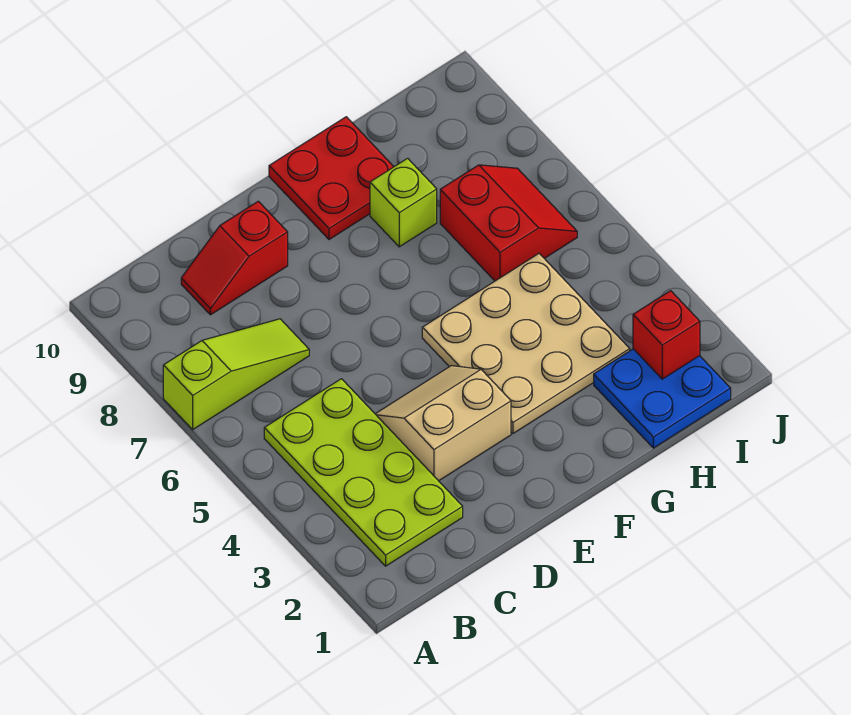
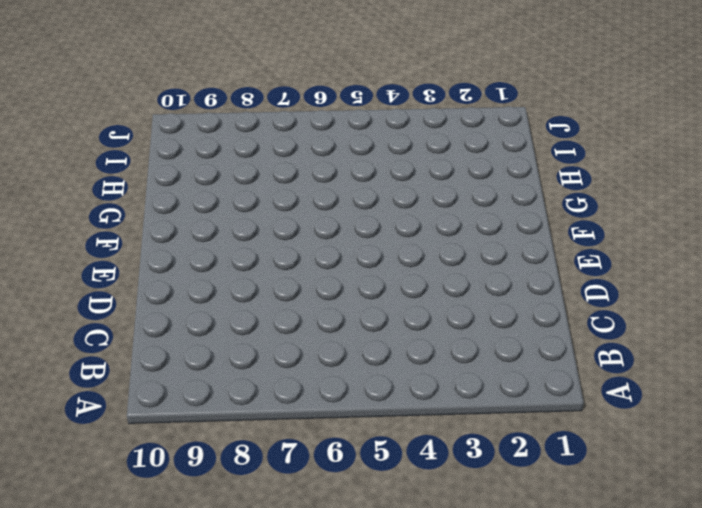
none -> lime 1x3 slope [163,319,309,429]
none -> lime 2x4 plate [264,379,463,566]

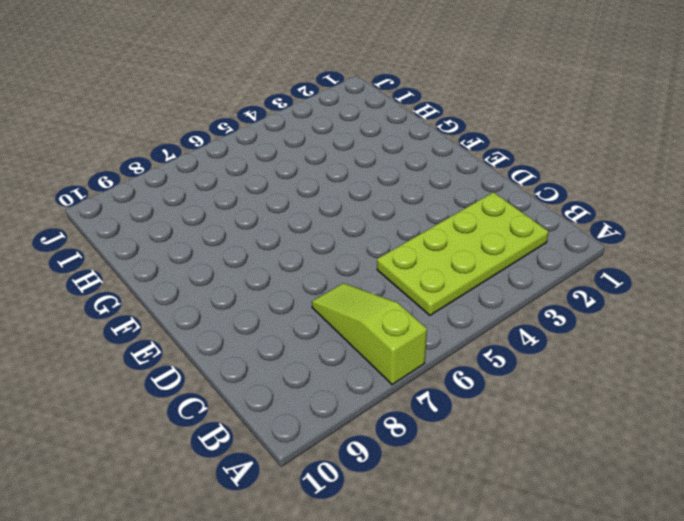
none -> red 1x2 slope [181,201,288,315]
none -> tan 2x2 slope [376,366,511,481]

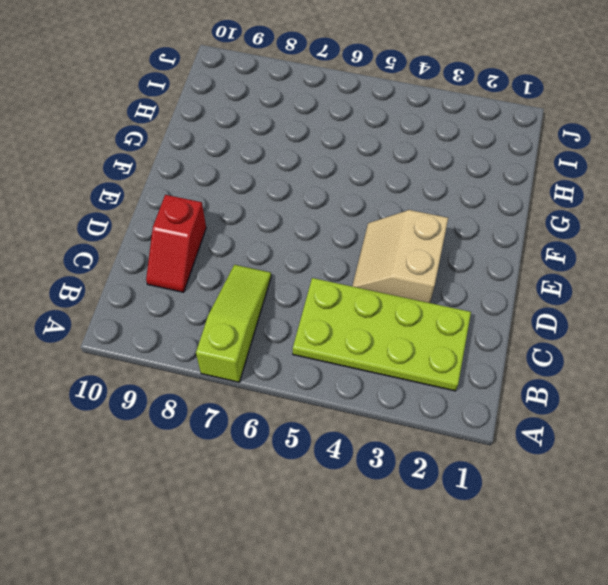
none -> tan 3x3 plate [422,254,630,433]
none -> red 2x2 plate [269,117,394,239]

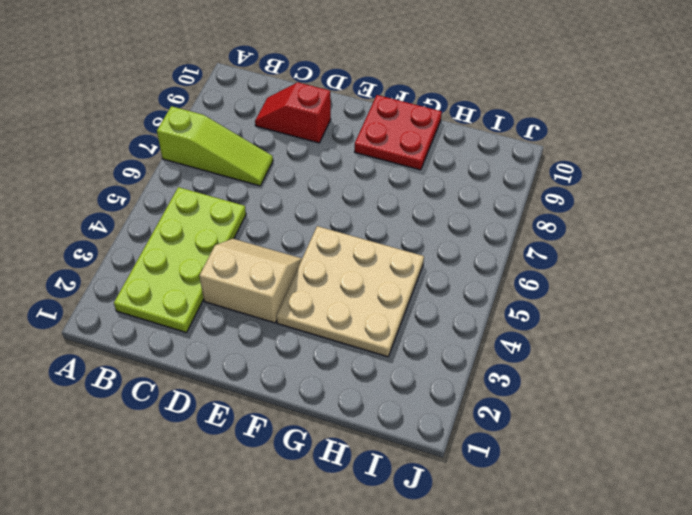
none -> lime 1x1 brick [370,158,437,247]
none -> blue 2x2 plate [594,349,731,448]

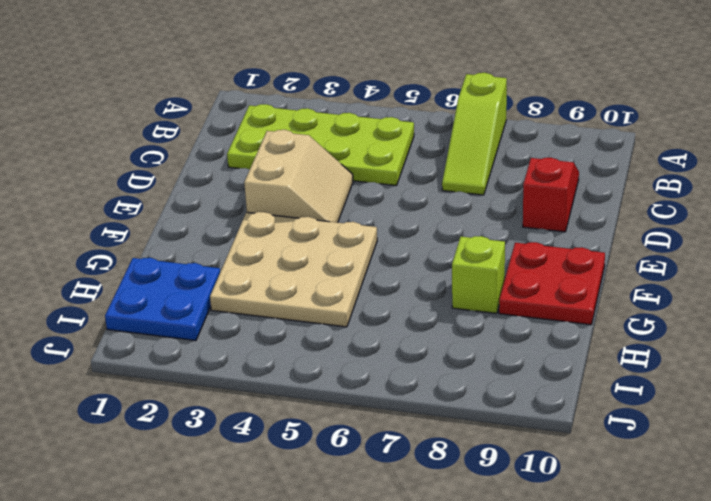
none -> red 2x2 slope [440,165,577,281]
none -> red 1x1 brick [633,291,700,379]

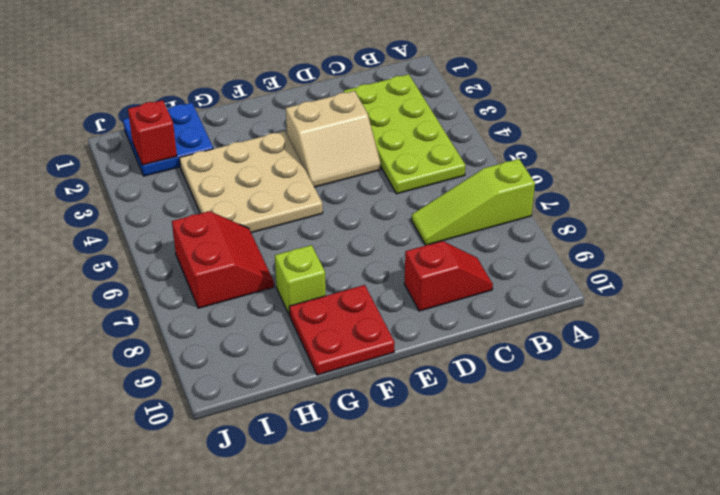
red 2x2 slope [172,211,274,308] -> red 2x2 slope turned to [440,165,577,281]

